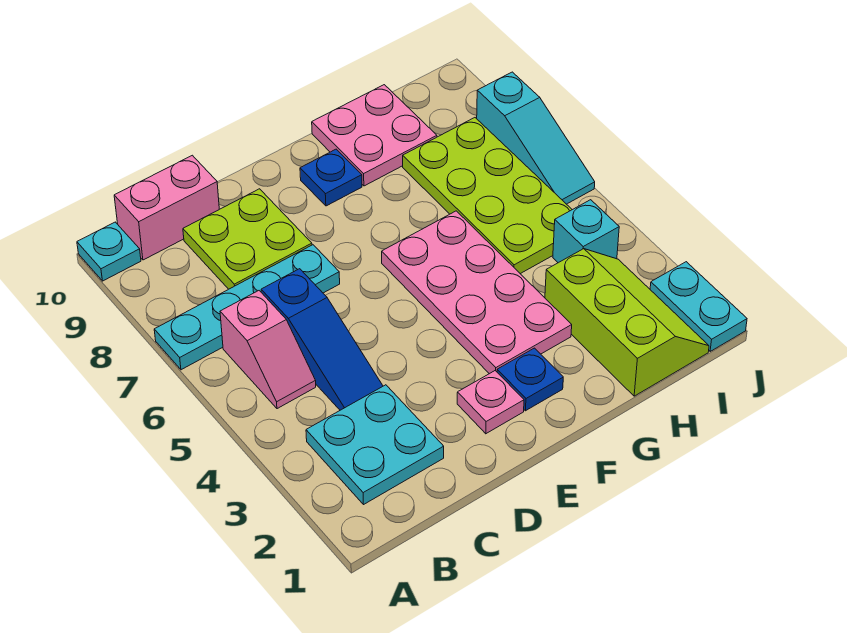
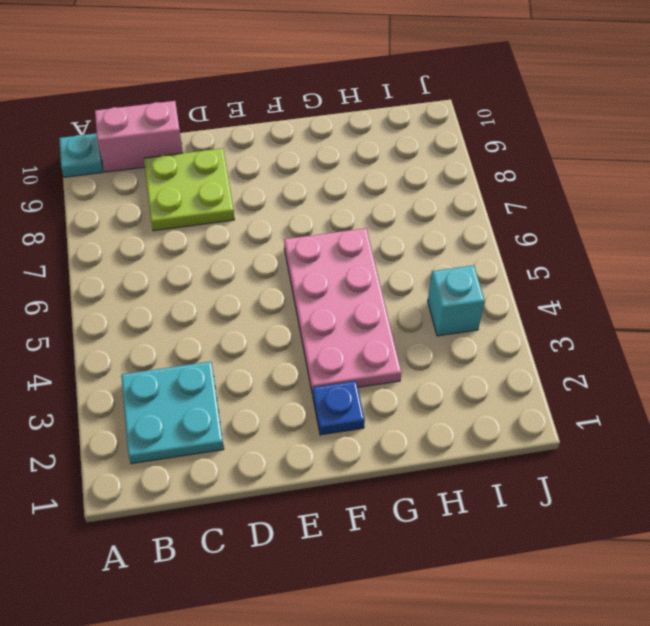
none -> cyan 1x4 plate [154,245,340,370]
none -> pink 1x2 slope [220,291,316,409]
none -> blue 1x3 slope [261,269,383,410]

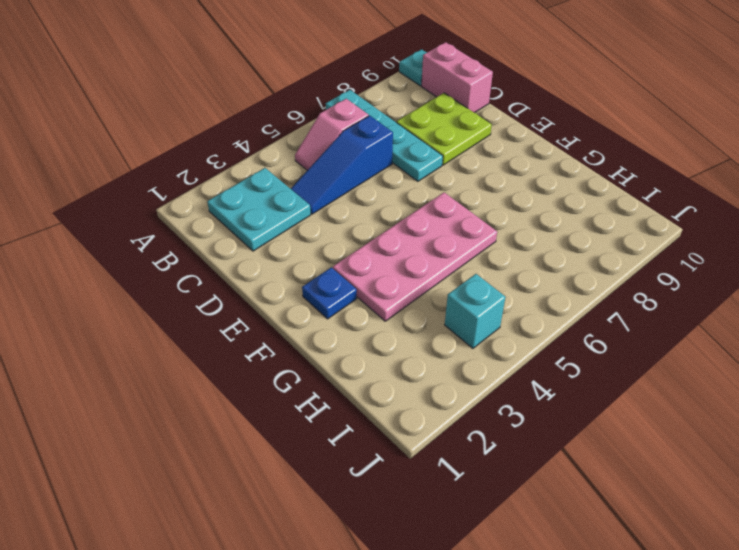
none -> pink 1x1 plate [457,371,524,434]
none -> blue 1x1 plate [300,149,362,206]
none -> pink 2x2 plate [312,85,437,186]

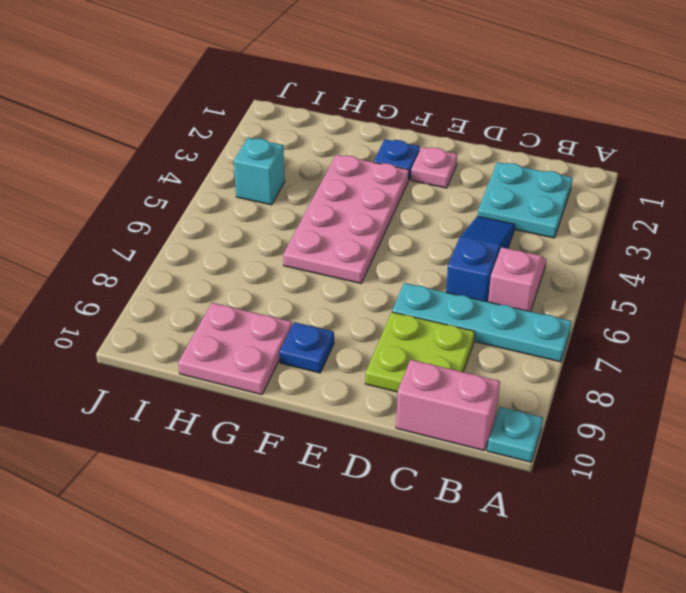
none -> lime 2x3 slope [545,249,709,396]
none -> lime 2x4 plate [403,118,572,274]
none -> cyan 1x2 plate [650,262,747,351]

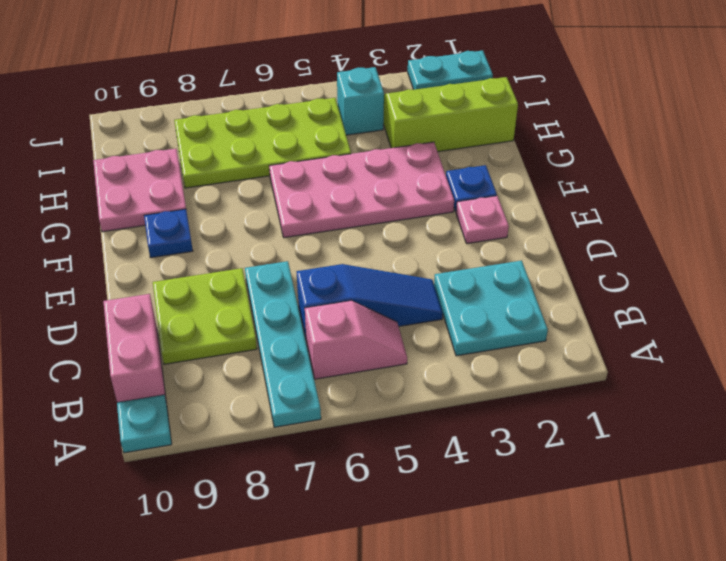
none -> cyan 1x3 slope [477,72,595,204]

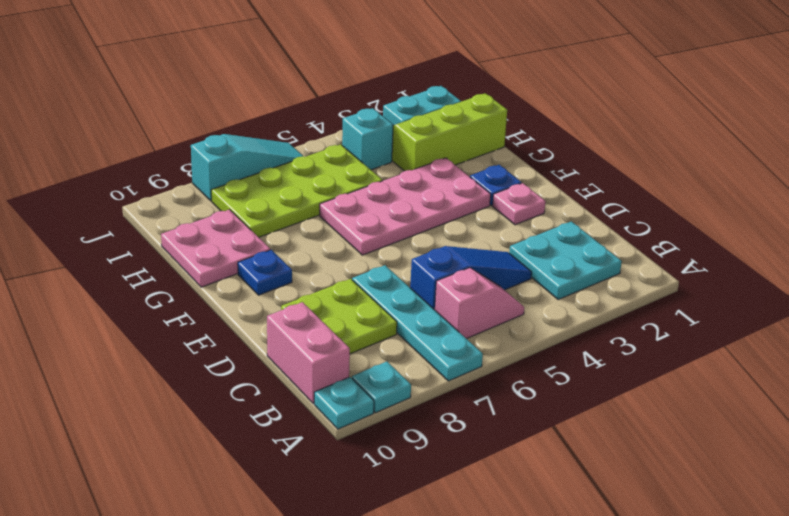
cyan 1x1 plate [352,362,411,413] -> none

